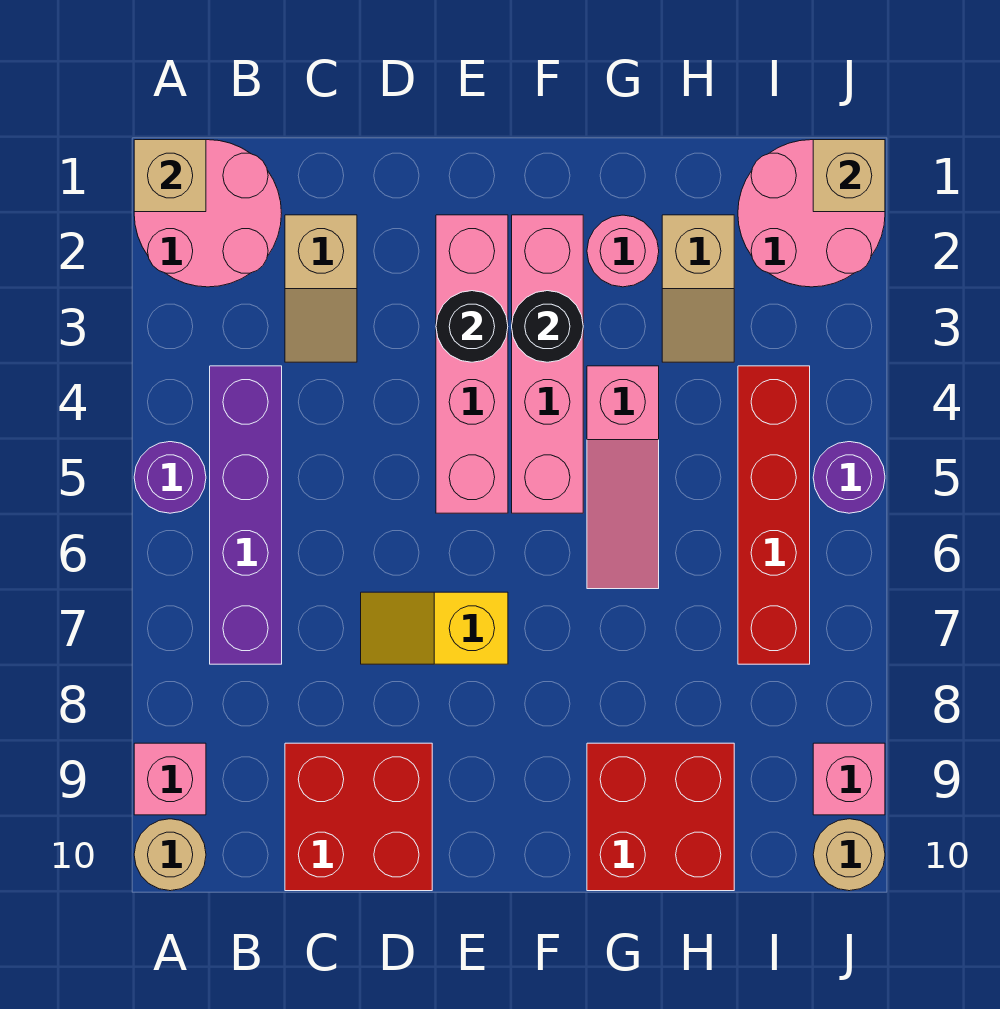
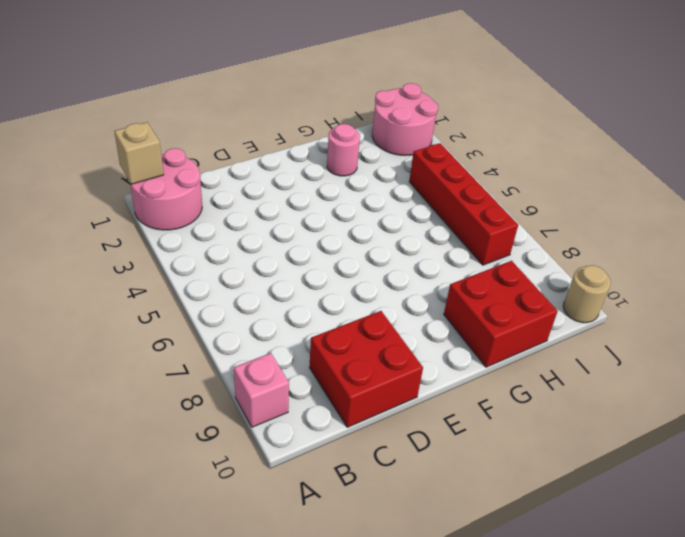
none -> purple 1x1 round brick [134,442,206,513]
none -> tan 1x1 round brick [134,819,206,891]
none -> purple 1x4 brick [210,366,282,664]

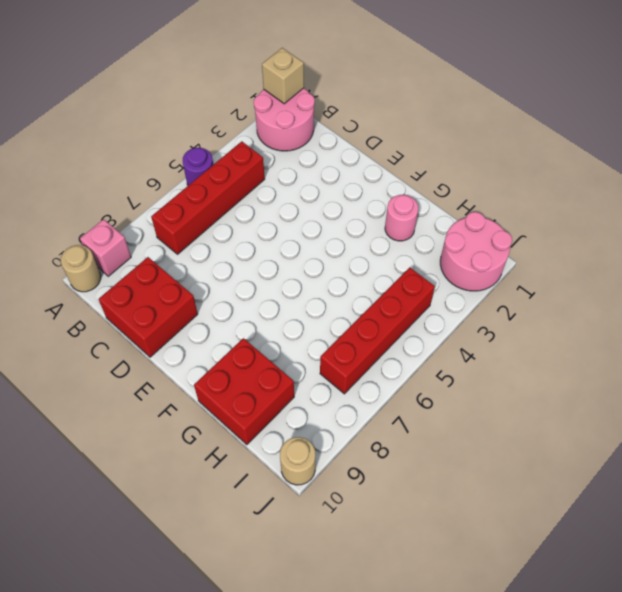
red 1x4 brick [151,141,265,254] -> purple 1x4 brick [210,366,282,664]
none -> tan 1x2 slope [285,215,357,362]
none -> yellow 1x2 slope [361,592,508,664]
none -> pink 1x4 brick [436,215,508,513]

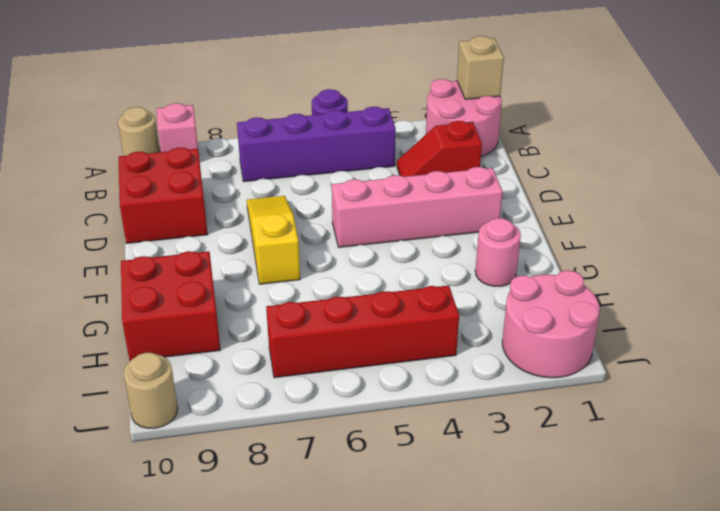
red 1x2 slope [397,121,482,177] -> tan 1x2 slope [285,215,357,362]
yellow 1x3 slope [247,196,300,284] -> yellow 1x2 slope [361,592,508,664]
none -> pink 1x4 brick [512,215,583,513]
none -> pink 1x3 slope [587,366,659,589]
none -> tan 1x2 slope [662,215,734,362]

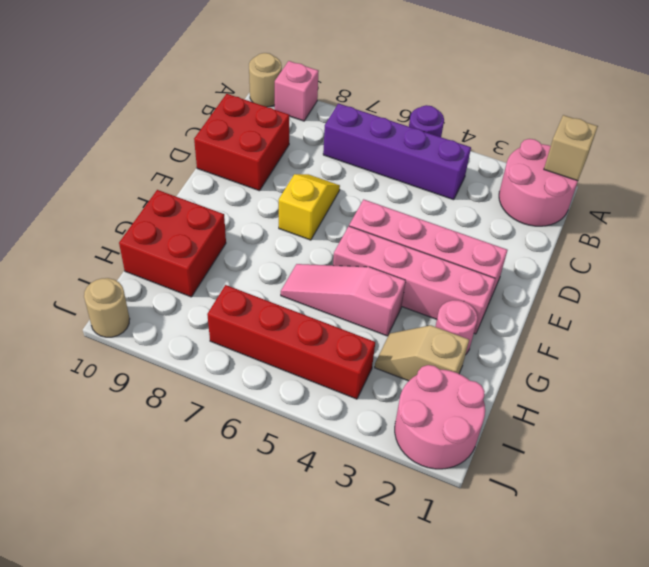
none -> tan 1x2 slope [285,215,357,362]
none -> purple 1x1 round brick [813,442,885,513]
none -> pink 1x1 brick [813,743,885,815]

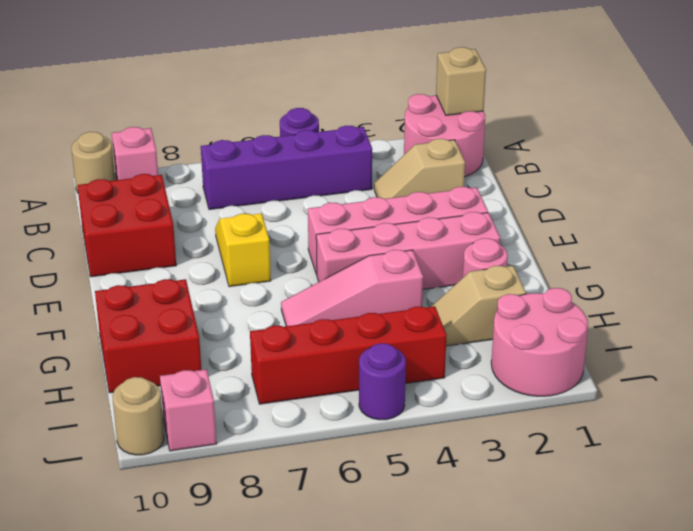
none -> black 1x1 round brick [436,291,508,362]
none -> black 1x1 round brick [512,291,583,362]
none -> tan 1x1 brick [813,140,885,212]

